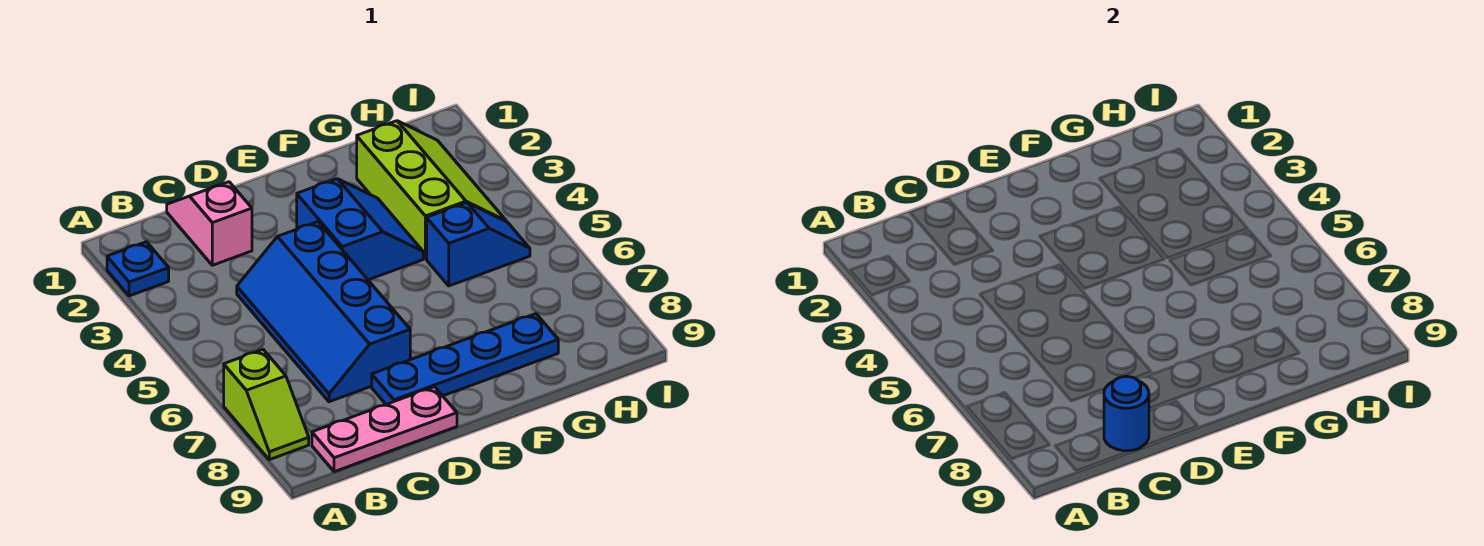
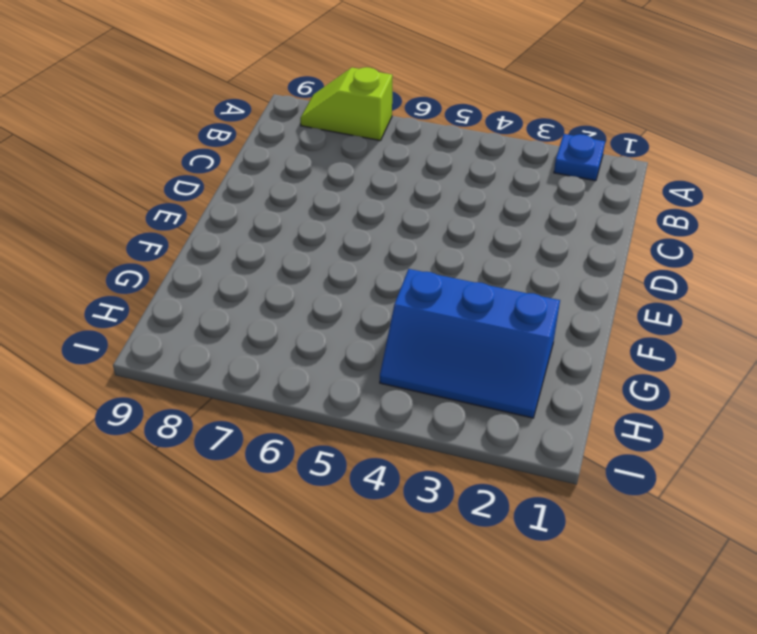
blue 2x3 slope [380,269,560,418] -> lime 2x3 slope [357,121,507,259]
none -> pink 1x3 plate [312,387,457,472]
none -> pink 1x2 slope [167,182,252,265]

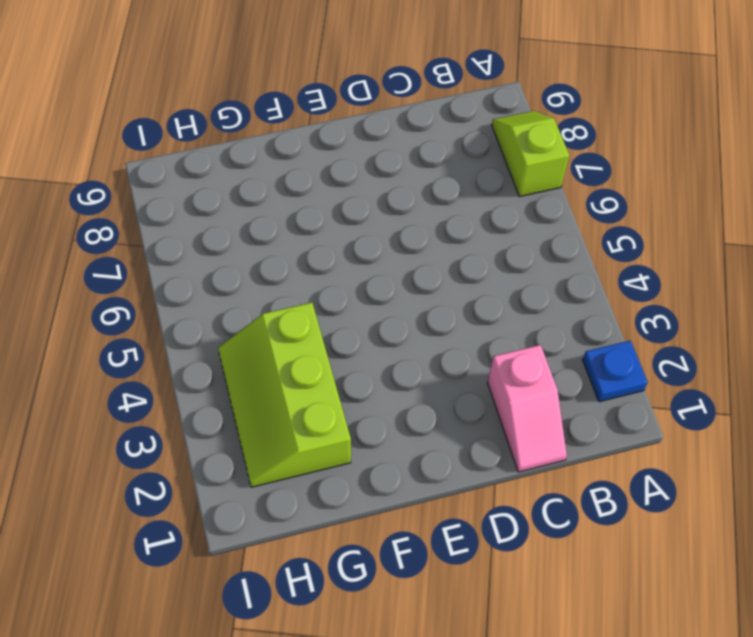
none -> pink 1x3 plate [312,387,457,472]
none -> blue 2x4 slope [237,222,410,402]

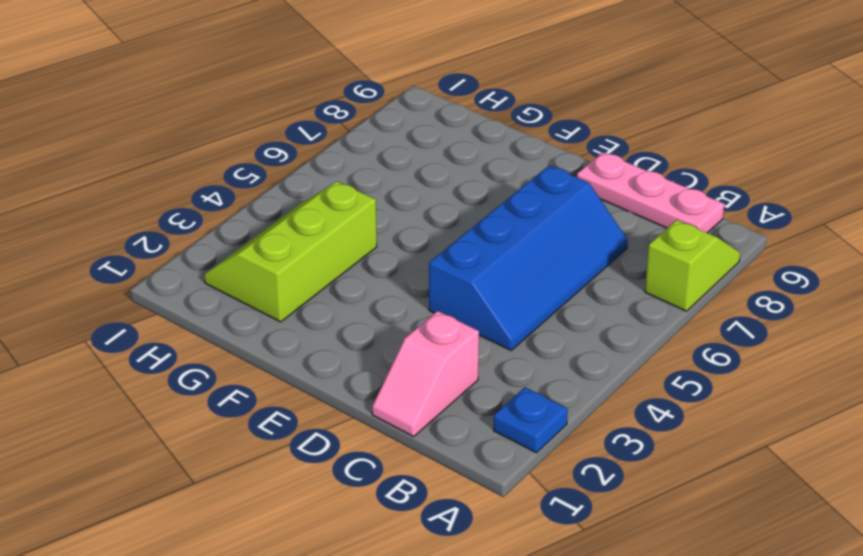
none -> blue 1x4 plate [372,314,558,404]
none -> blue 2x2 slope [297,179,423,280]

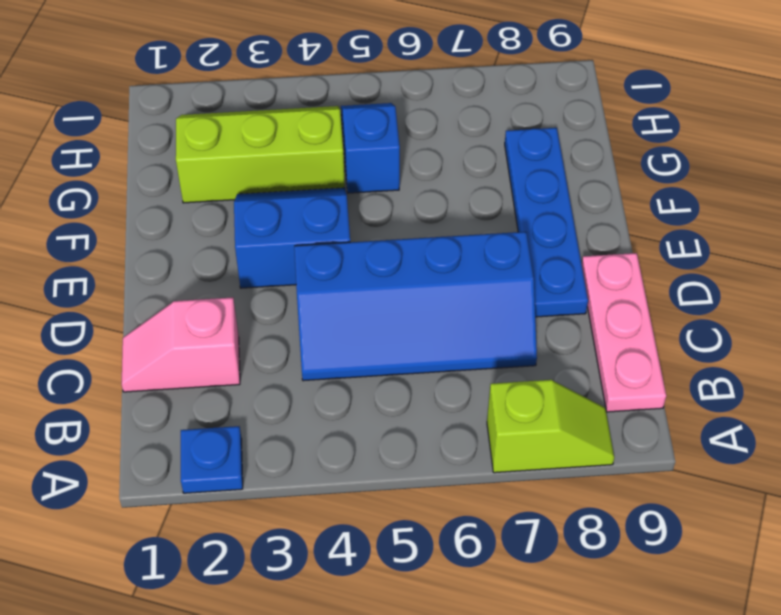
none -> blue 1x1 round brick [1104,376,1149,451]

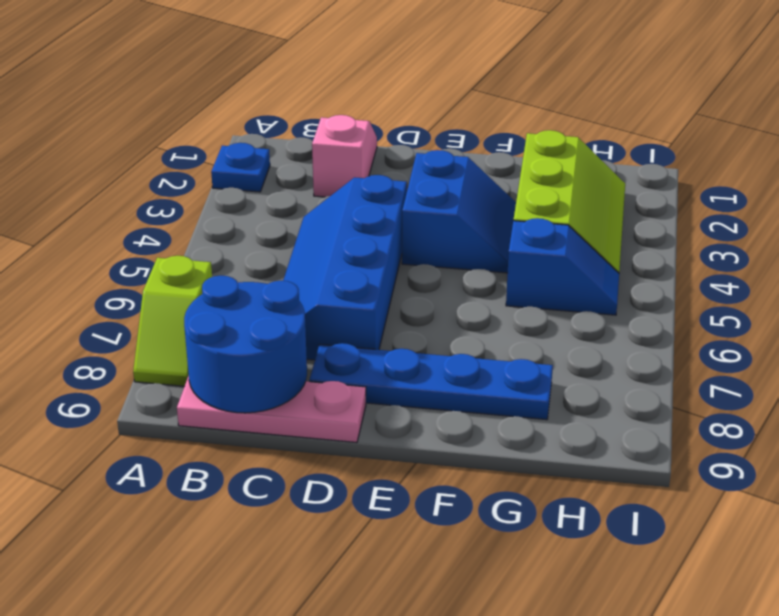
blue 2x2 round brick [184,276,307,413] -> blue 1x1 round brick [1104,376,1149,451]

